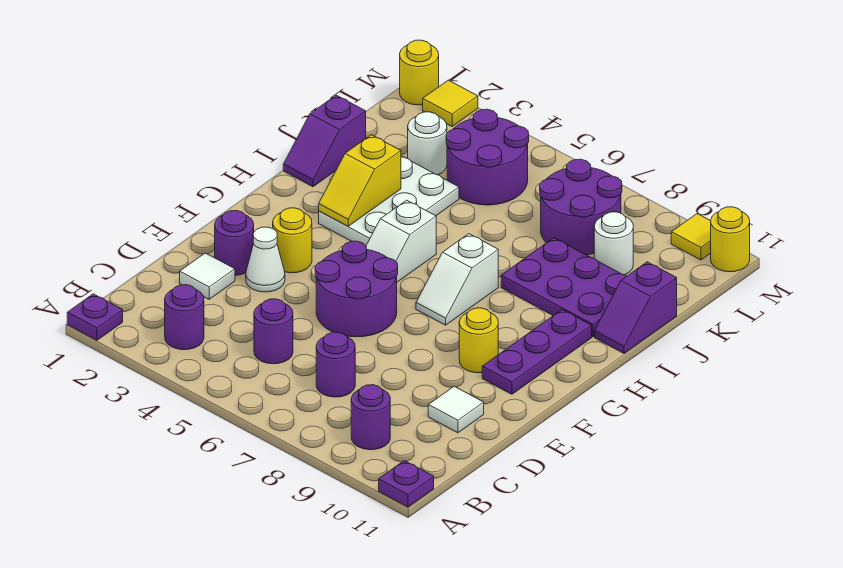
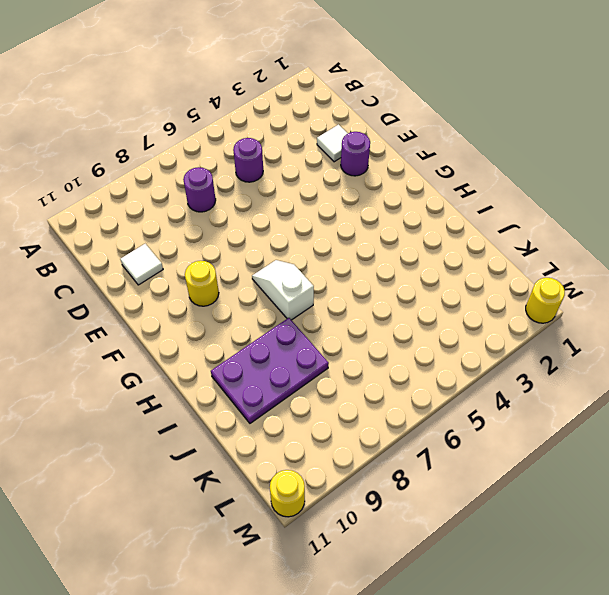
none -> purple 1x1 plate [67,294,123,340]
none -> purple 1x1 plate [379,461,434,507]
none -> purple 1x1 round brick [165,285,204,350]

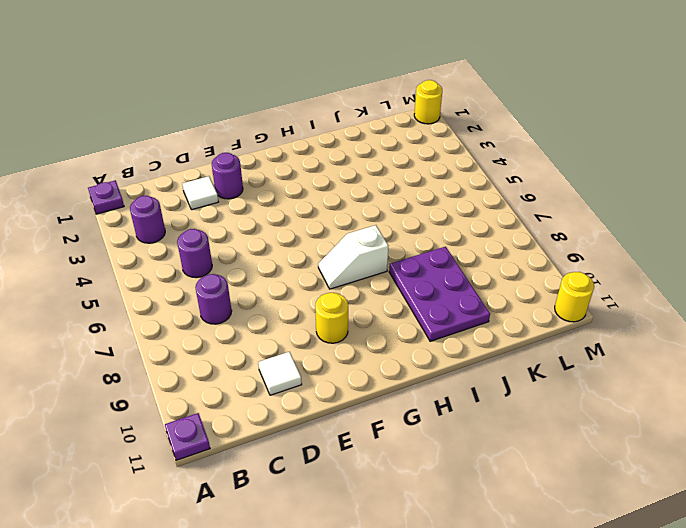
none -> purple 1x1 round brick [351,385,390,450]
none -> white 1x1 cone [246,227,285,292]
none -> purple 2x2 round brick [315,241,398,337]

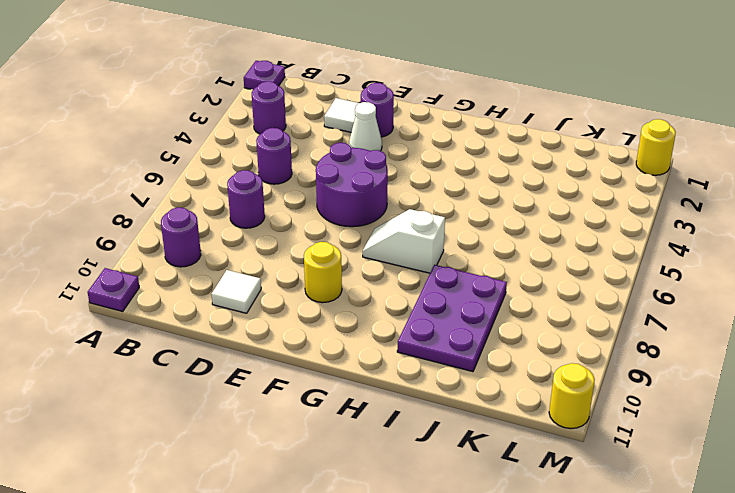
none -> yellow 1x1 round brick [273,208,312,273]
none -> purple 1x3 plate [482,310,592,394]
none -> white 1x2 slope [366,200,436,282]

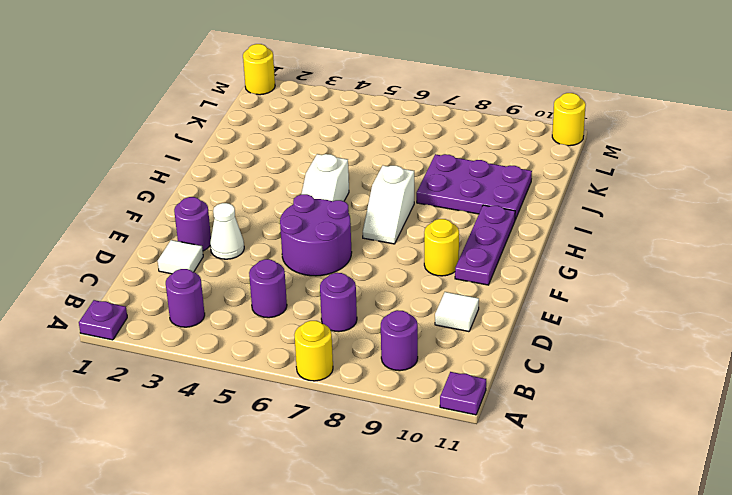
yellow 1x1 round brick [294,321,333,381] -> yellow 1x1 round brick moved to [273,208,312,273]
none -> white 2x3 plate [319,156,459,246]
none -> purple 1x2 slope [283,95,366,187]
none -> purple 1x2 slope [595,262,677,353]

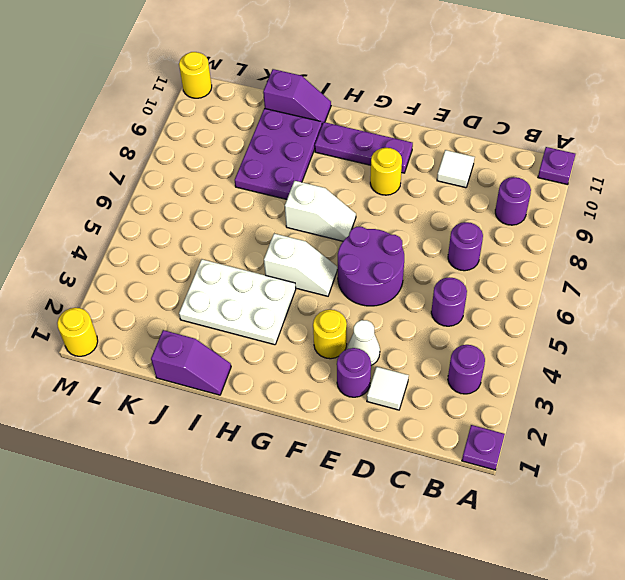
none -> white 1x1 round brick [408,112,447,175]
none -> purple 2x2 round brick [446,109,529,205]
none -> purple 2x2 round brick [540,159,622,255]

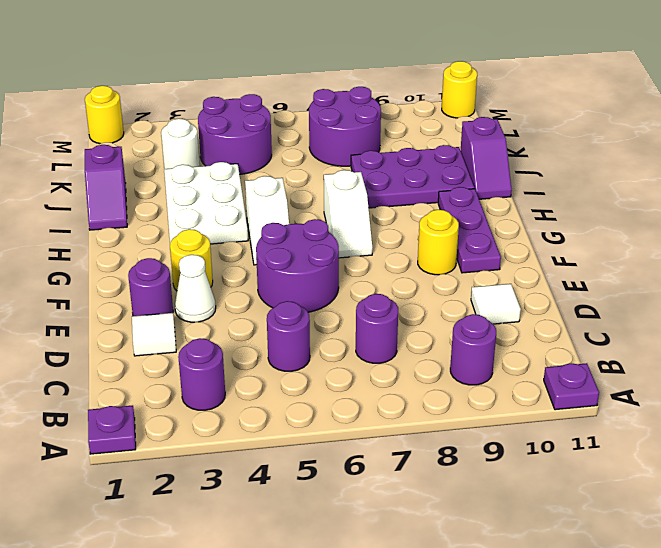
none -> white 1x1 round brick [594,212,633,275]
none -> yellow 1x1 tile [423,80,478,126]
none -> yellow 1x1 tile [671,214,711,260]

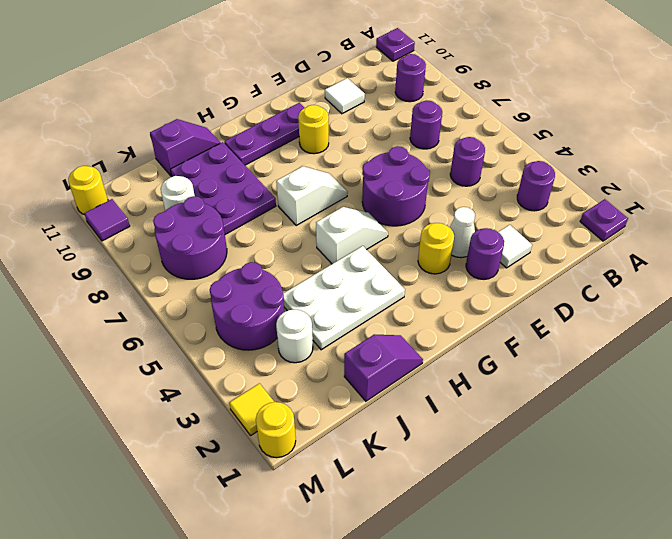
purple 1x1 tile [84,199,130,241] -> yellow 1x1 tile [671,214,711,260]
none -> yellow 1x2 slope [319,135,401,226]

